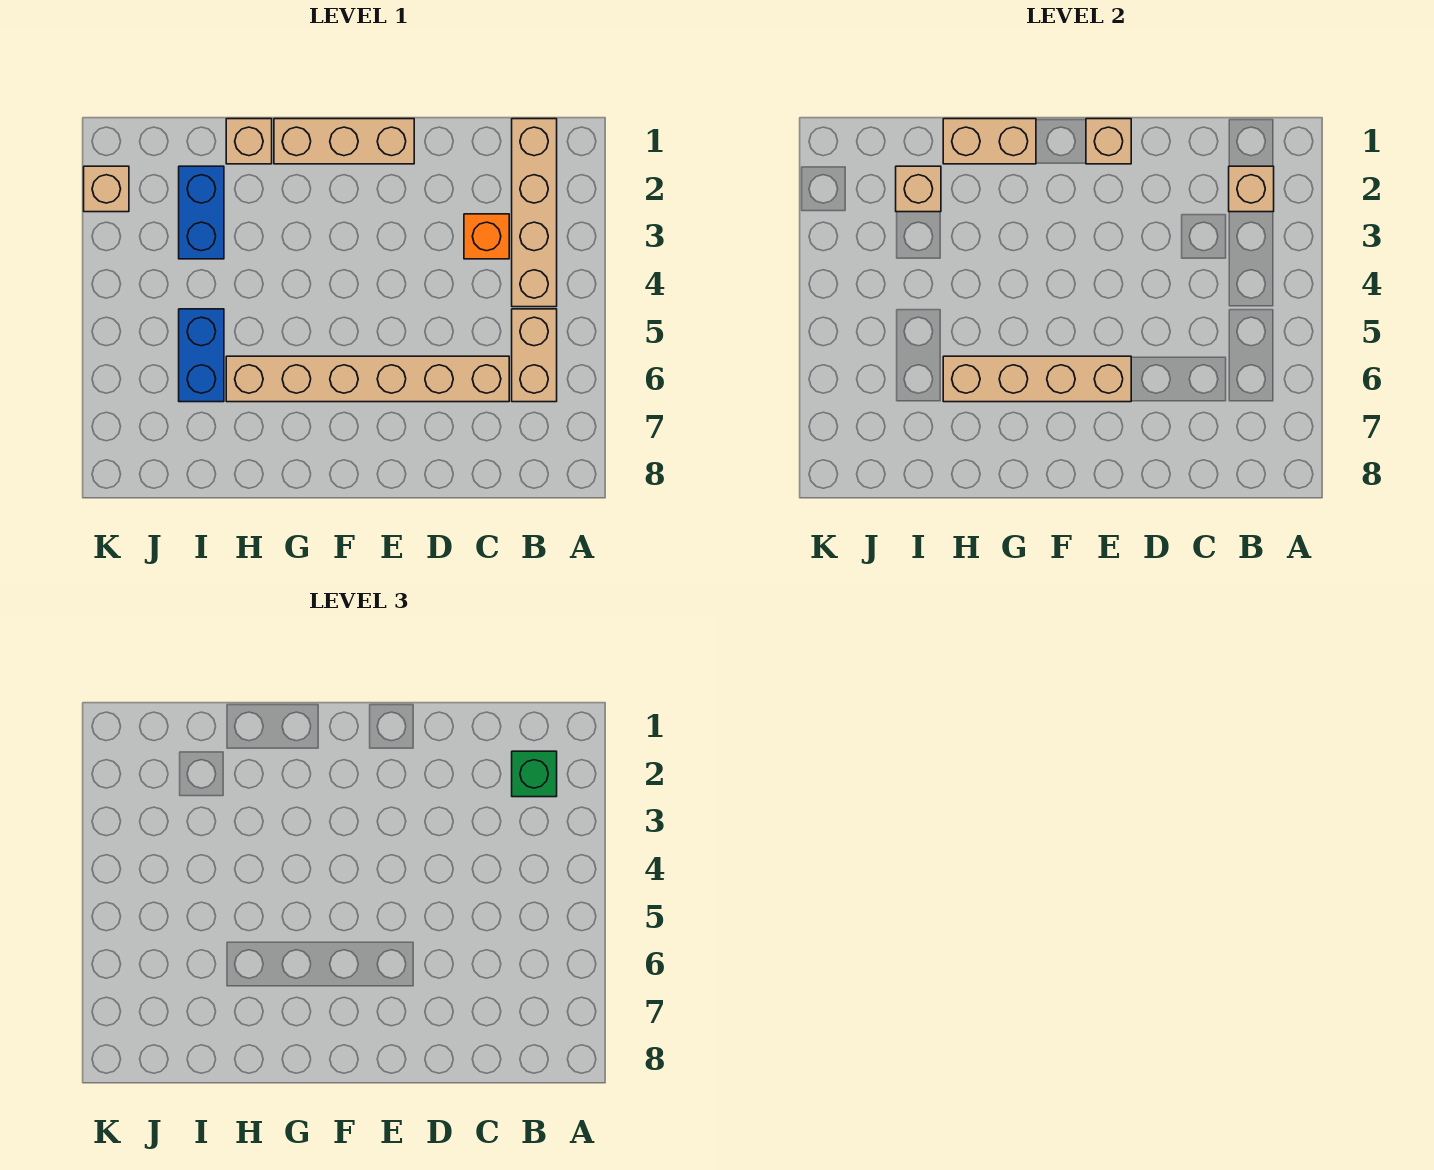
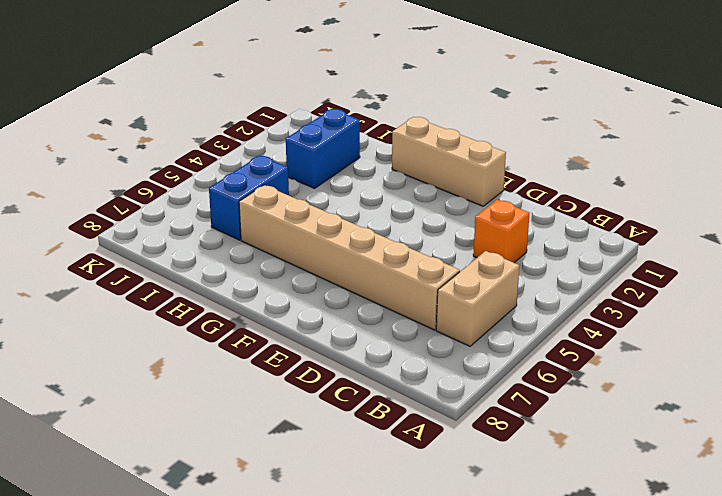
none -> tan 1x4 brick [512,119,557,307]
none -> tan 1x1 brick [226,119,272,164]
none -> tan 1x1 brick [84,166,129,212]

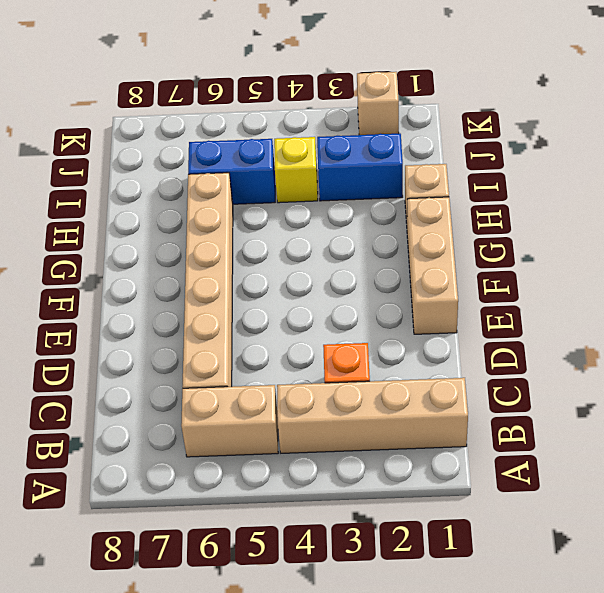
yellow 1x1 brick [274,137,318,203] -> none
none -> tan 1x1 brick [1229,166,1274,212]
none -> tan 1x1 brick [1086,119,1131,164]
none -> tan 1x4 brick [943,356,1131,402]

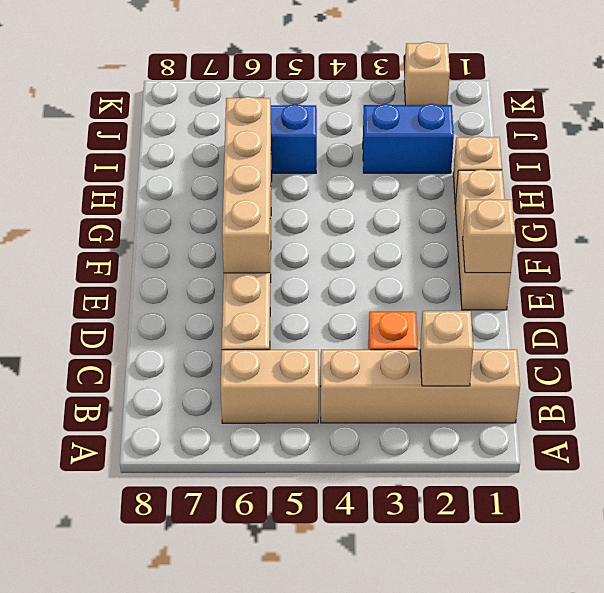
none -> tan 1x2 brick [943,119,1036,164]
none -> tan 1x1 brick [896,166,941,212]
none -> green 1x1 brick [512,751,557,797]

